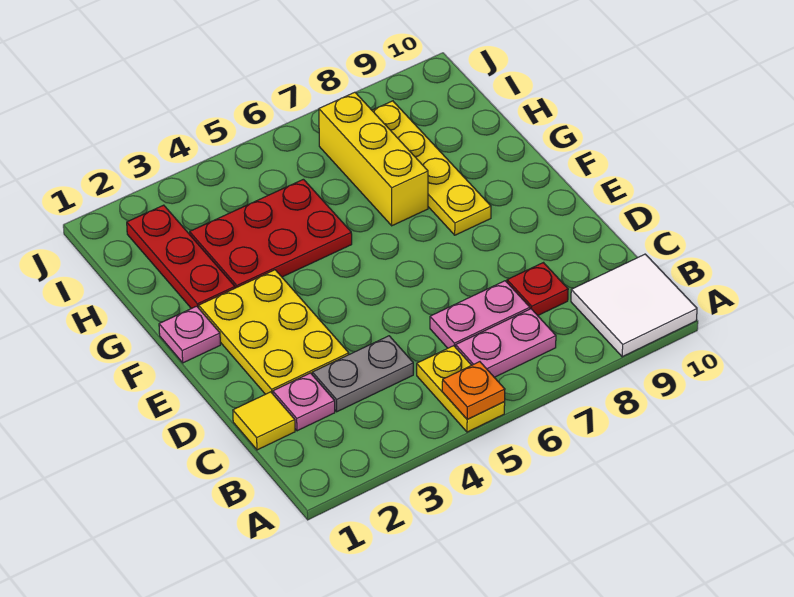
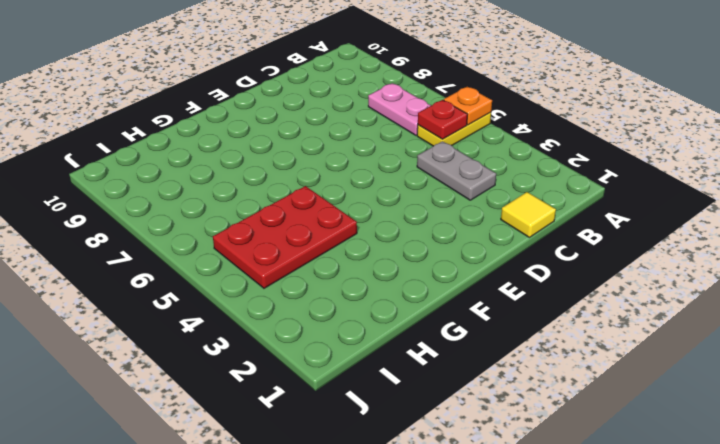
red 1x1 plate [418,100,468,139] -> red 1x1 plate moved to [507,263,568,316]
red 2x3 plate [213,186,357,288] -> red 2x3 plate turned to [190,179,352,288]
none -> white 2x2 tile [571,254,697,357]
none -> pink 1x1 plate [273,373,335,431]
none -> pink 1x2 plate [430,281,530,348]

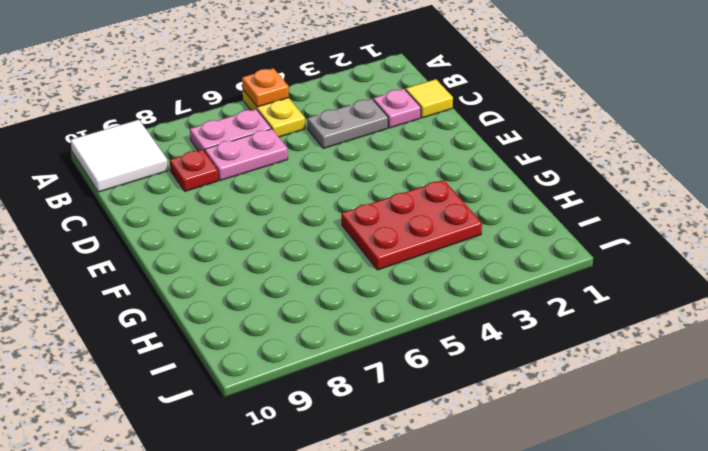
none -> yellow 2x3 plate [199,270,349,394]
none -> pink 1x1 plate [159,306,220,363]
none -> yellow 1x4 plate [372,101,491,235]

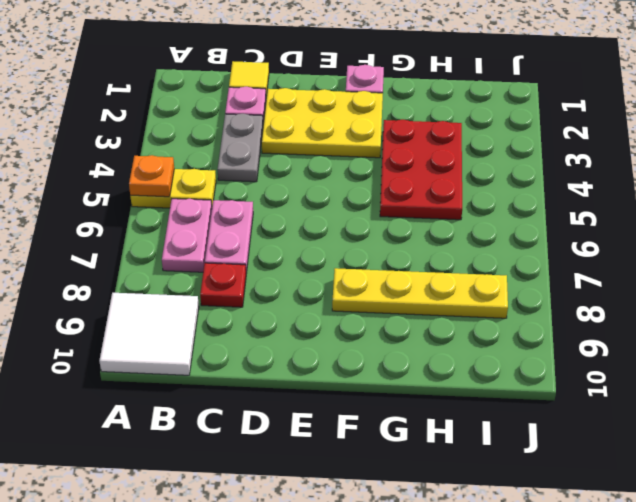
none -> red 1x3 plate [127,205,235,309]
none -> yellow 1x3 brick [319,92,428,226]

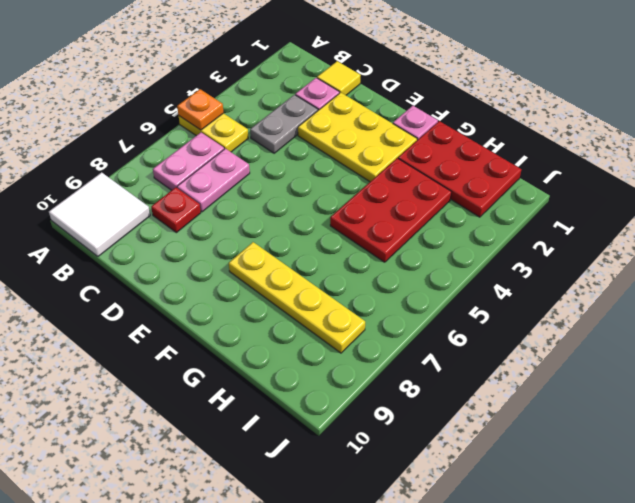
red 2x3 plate [398,121,521,217] -> red 1x3 plate [127,205,235,309]
none -> yellow 1x3 brick [319,92,428,226]

